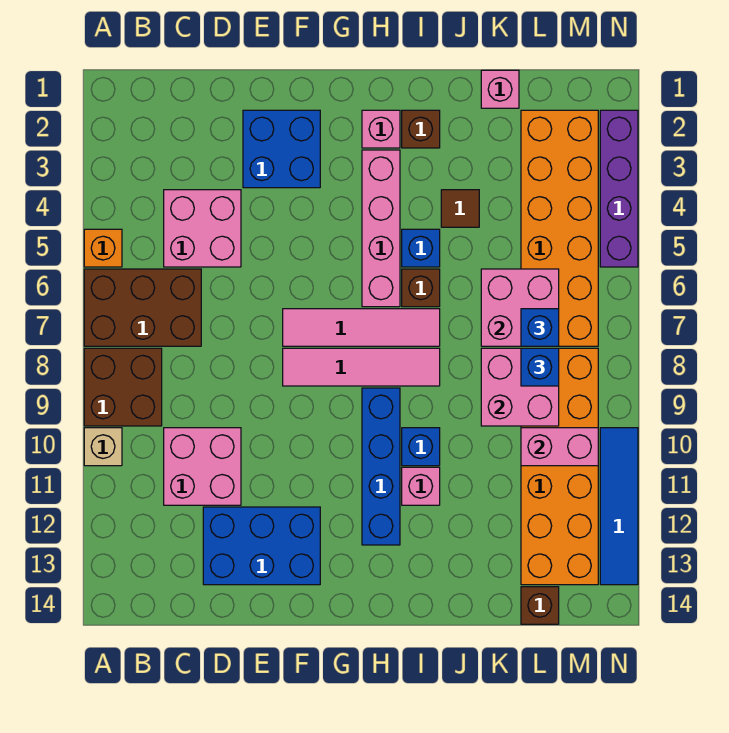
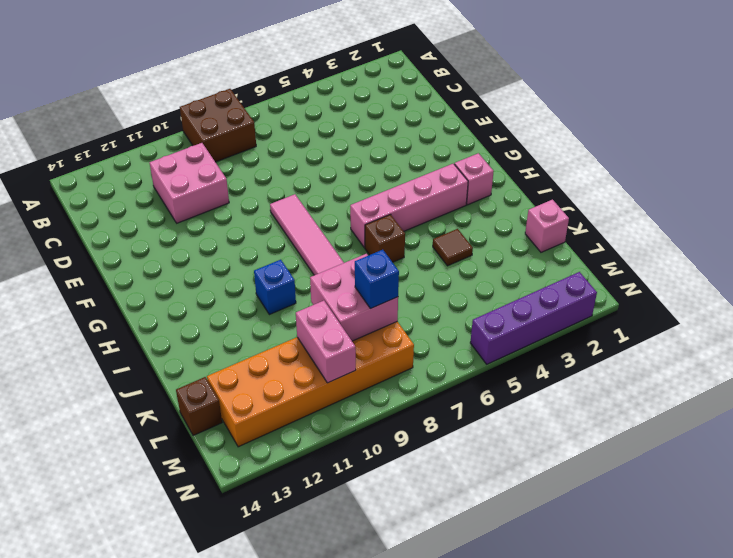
none -> orange 1x1 brick [84,229,122,267]
none -> brown 2x3 brick [84,269,201,346]
none -> tan 1x1 brick [84,428,122,466]
none -> pink 2x2 brick [164,190,241,267]

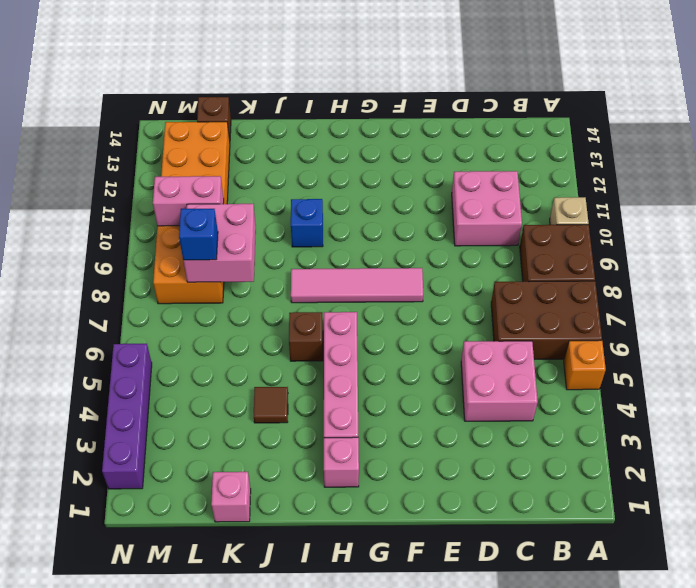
none -> blue 2x3 brick [203,507,320,585]
none -> blue 2x2 brick [243,110,320,188]
none -> pink 1x4 tile [283,309,440,346]
none -> blue 1x4 brick [362,388,400,545]

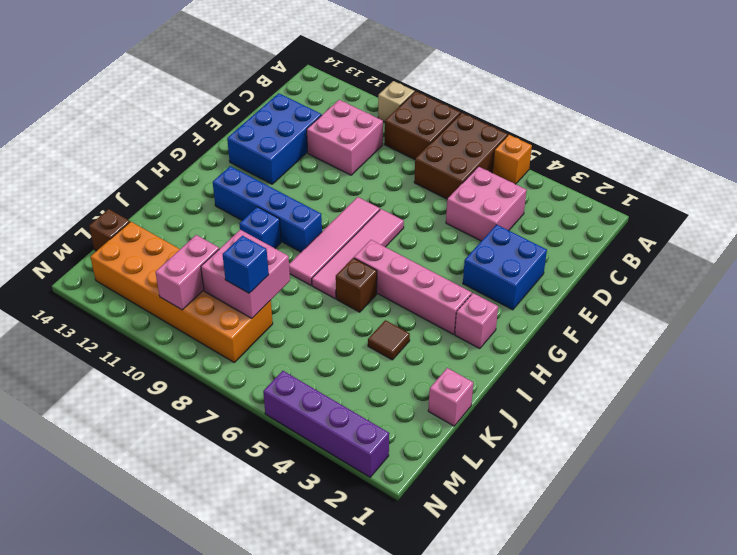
none -> brown 1x1 brick [402,110,440,148]
none -> blue 1x1 brick [402,229,440,267]
none -> pink 1x1 brick [402,467,440,505]
none -> orange 2x6 brick [521,110,598,346]

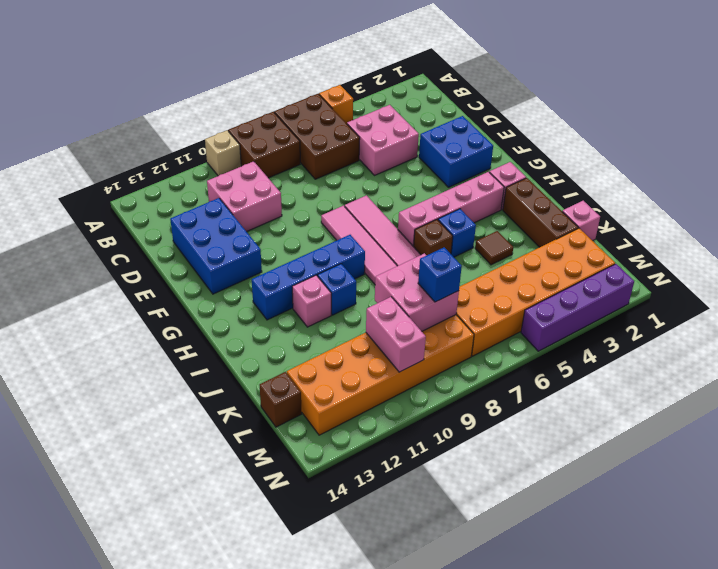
brown 1x3 brick [503,178,578,247] -> brown 1x1 brick [402,110,440,148]
none -> blue 1x4 tile [600,428,638,585]
none -> pink 2x2 brick [481,269,559,346]
none -> blue 1x1 brick [521,309,559,346]

